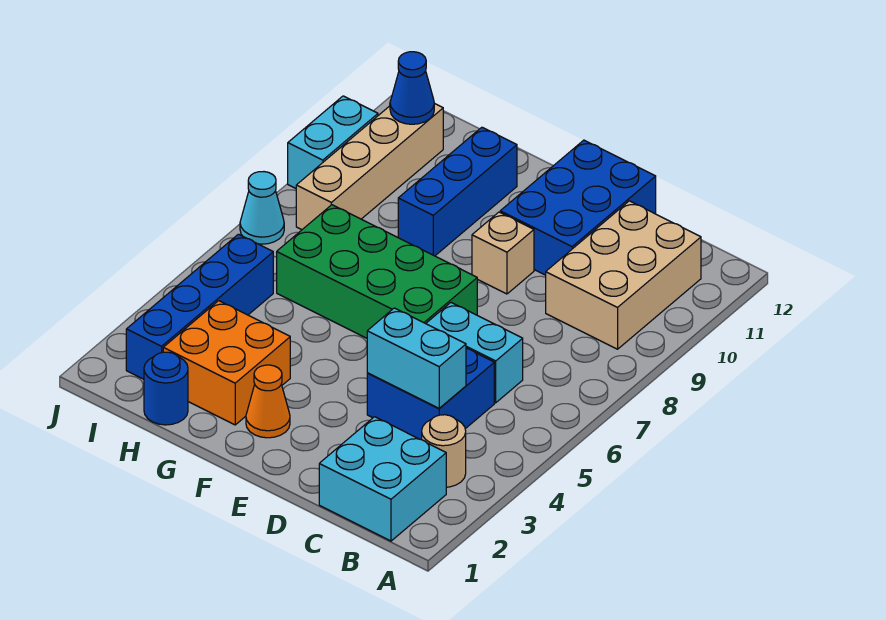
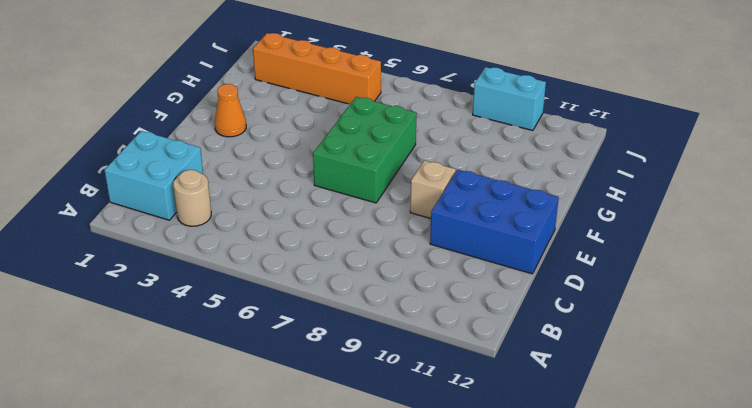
green 2x3 brick [313,97,417,203] -> green 2x4 brick [277,205,477,338]
orange 1x4 brick [253,33,381,104] -> blue 1x4 brick [126,234,273,379]
none -> tan 2x3 brick [546,201,701,349]
none -> blue 2x2 brick [367,348,494,440]
none -> cyan 1x2 brick [426,303,523,403]

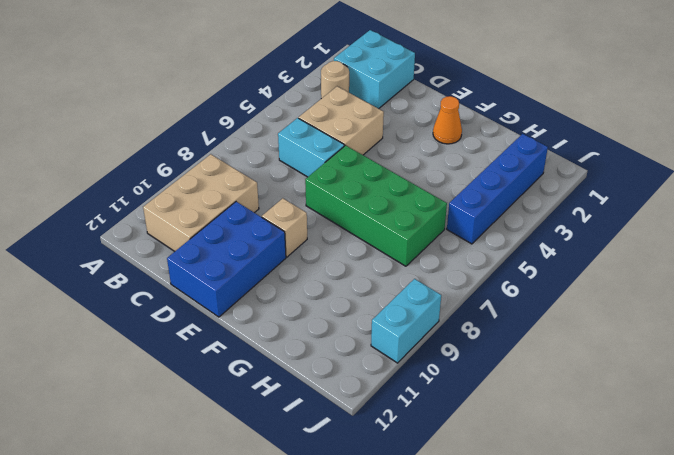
tan 2x2 brick [299,86,384,155] -> blue 2x2 brick [367,348,494,440]
none -> orange 2x2 brick [163,301,290,425]
none -> blue 1x3 brick [398,127,517,256]
none -> blue 1x1 round brick [144,352,188,425]

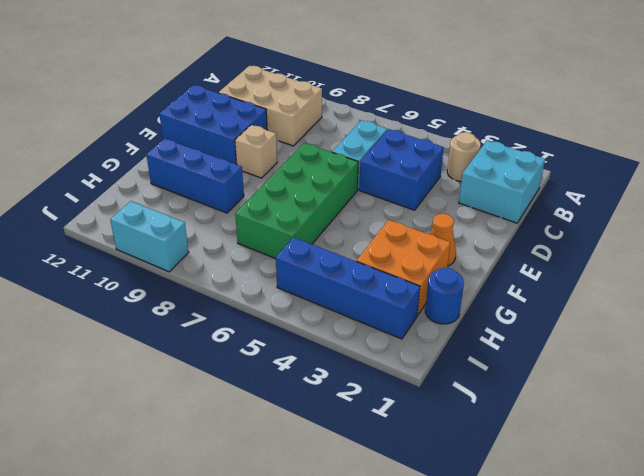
none -> tan 1x4 brick [296,103,443,230]
none -> cyan 1x1 cone [240,172,284,244]
none -> cyan 1x2 brick [367,308,466,408]

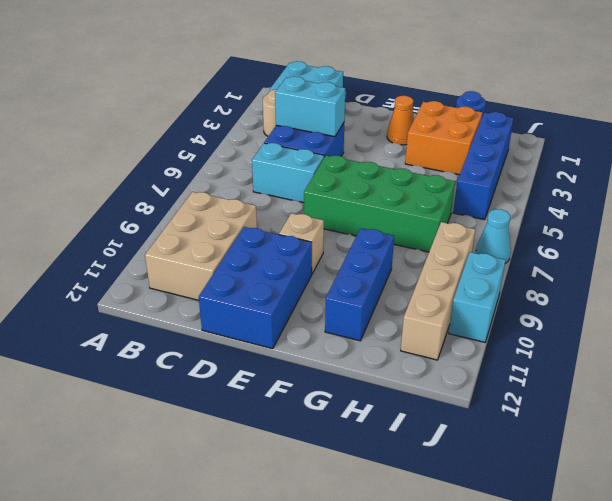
none -> blue 1x1 cone [390,52,434,124]

